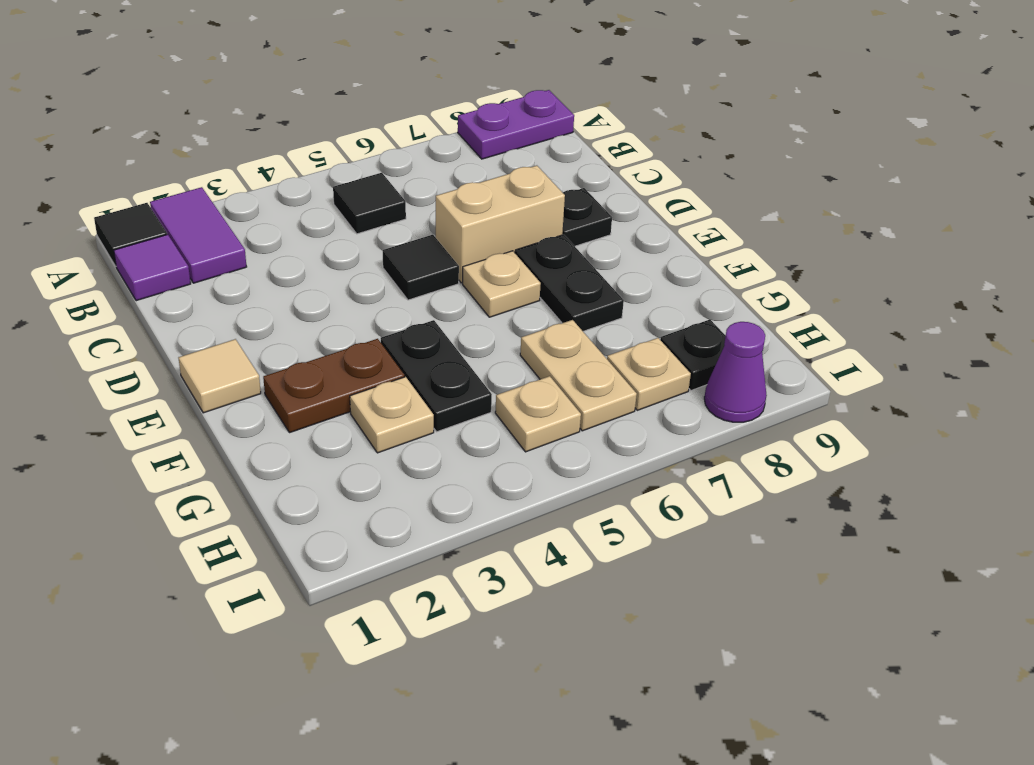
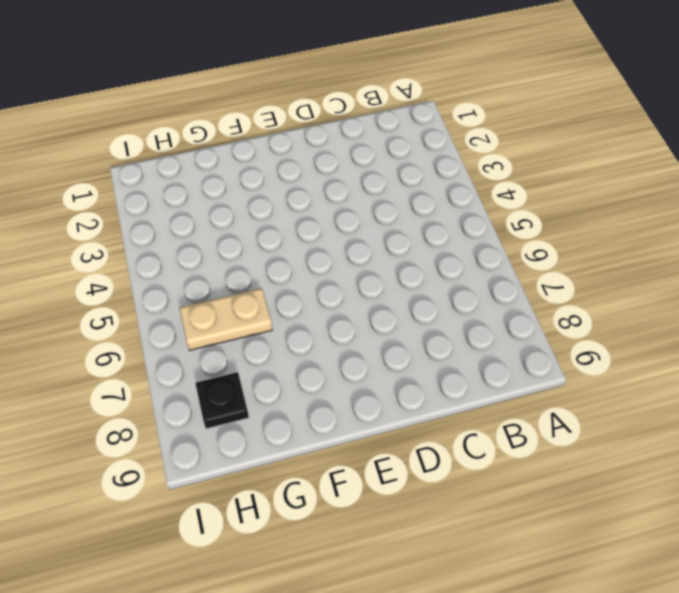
none -> black 1x1 tile [94,203,167,266]
none -> purple 1x2 tile [150,187,247,283]
none -> purple 1x2 plate [458,90,574,159]

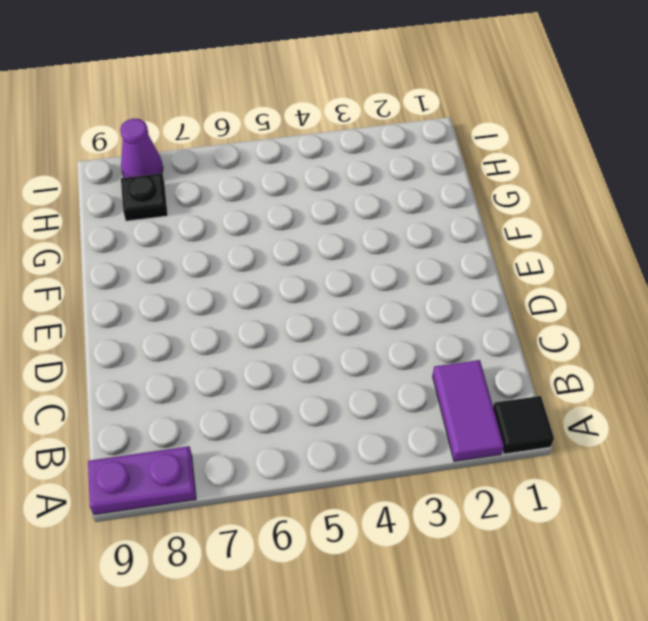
none -> purple 1x1 tile [114,235,191,301]
none -> black 1x1 tile [333,173,406,234]
none -> black 1x1 tile [383,235,459,300]

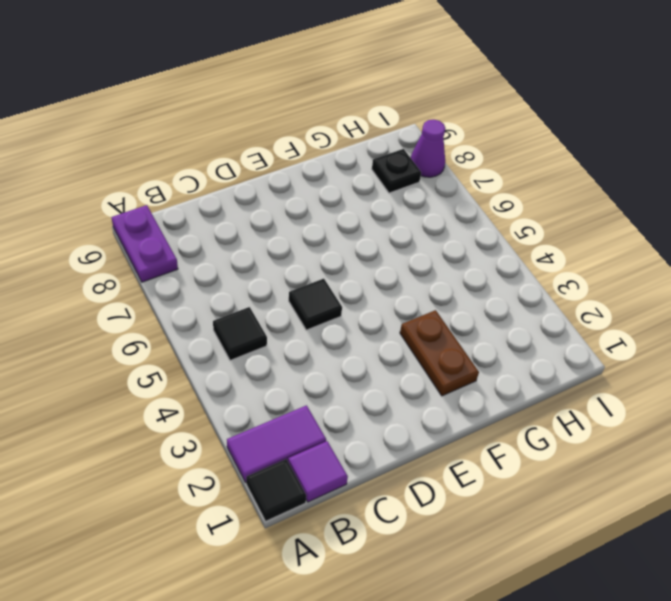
none -> tan 1x2 brick [436,166,565,283]
none -> black 1x1 plate [562,188,612,246]
none -> tan 1x1 tile [178,339,261,413]

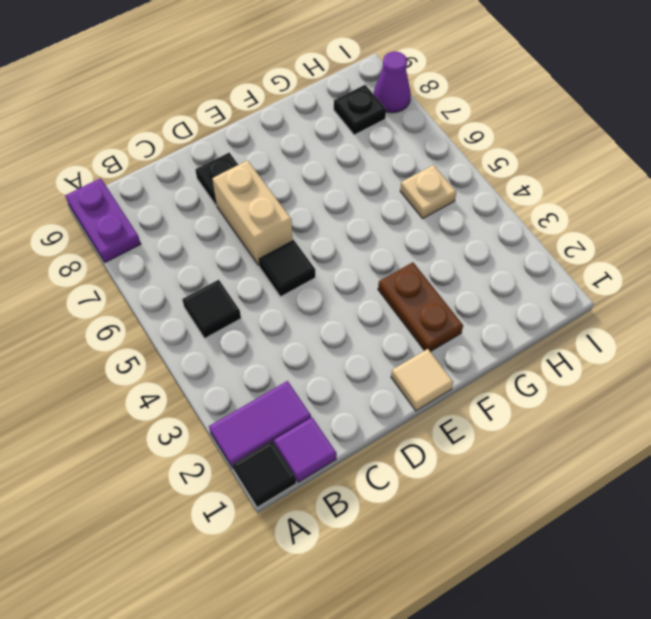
none -> tan 1x1 plate [463,251,541,317]
none -> black 1x2 plate [515,235,624,331]
none -> black 1x2 plate [381,320,492,432]

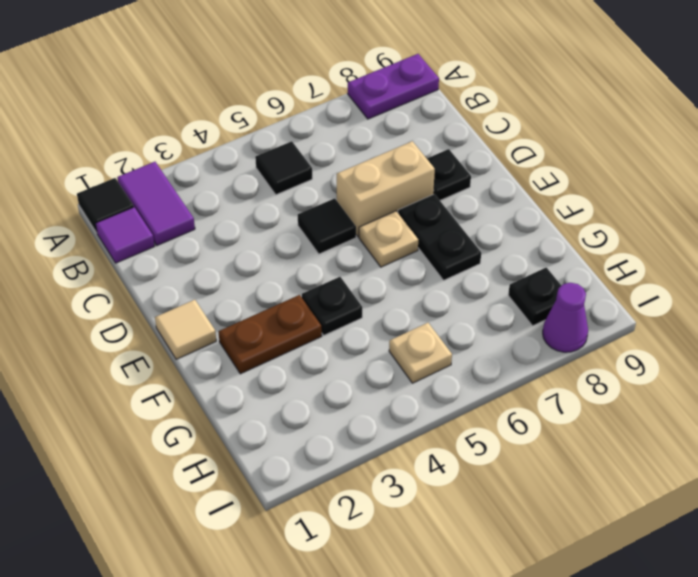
black 1x1 plate [302,277,362,335] -> black 1x2 plate [381,320,492,432]
none -> tan 1x1 plate [350,377,434,453]
none -> tan 1x2 plate [520,320,637,431]
none -> tan 1x1 plate [607,338,691,410]

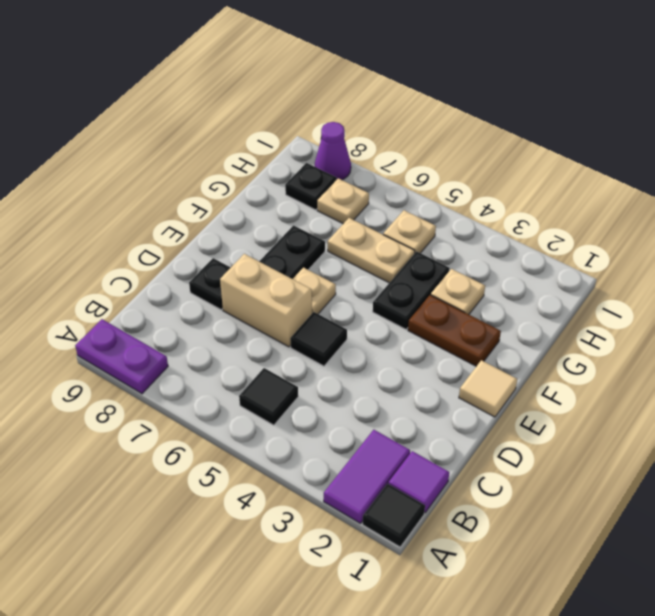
tan 1x2 plate [328,218,415,283] -> tan 1x2 plate turned to [520,320,637,431]

